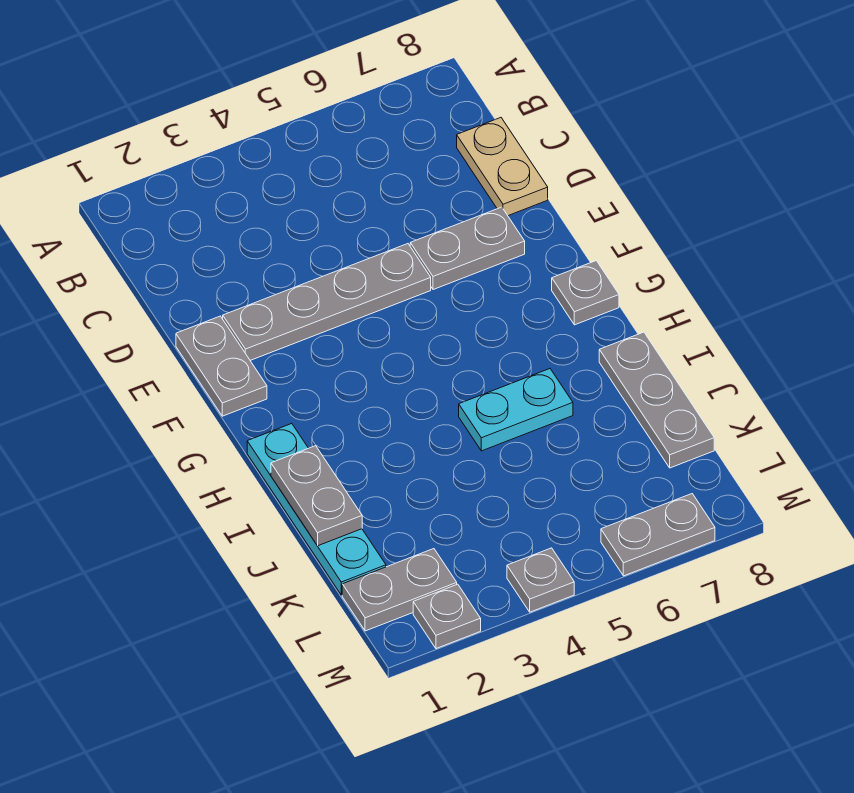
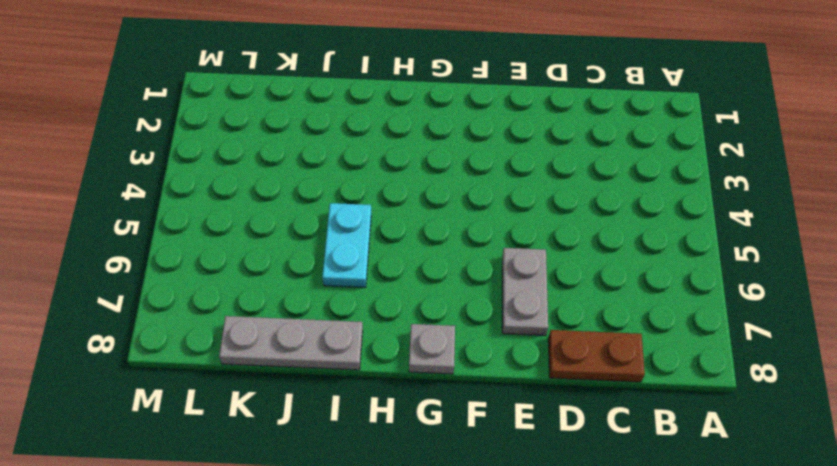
brown 1x2 plate [548,330,645,382] -> tan 1x2 plate [457,118,548,216]
none -> grey 1x2 plate [176,316,267,416]
none -> grey 1x4 plate [223,244,431,360]
none -> cyan 1x4 plate [247,424,386,595]

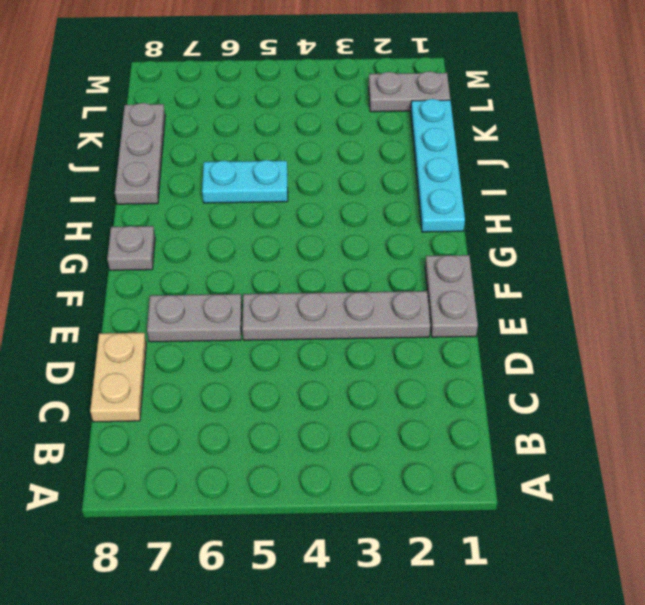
none -> grey 1x1 plate [413,584,481,649]
none -> grey 1x1 plate [507,548,574,612]
none -> grey 1x2 plate [601,494,715,576]

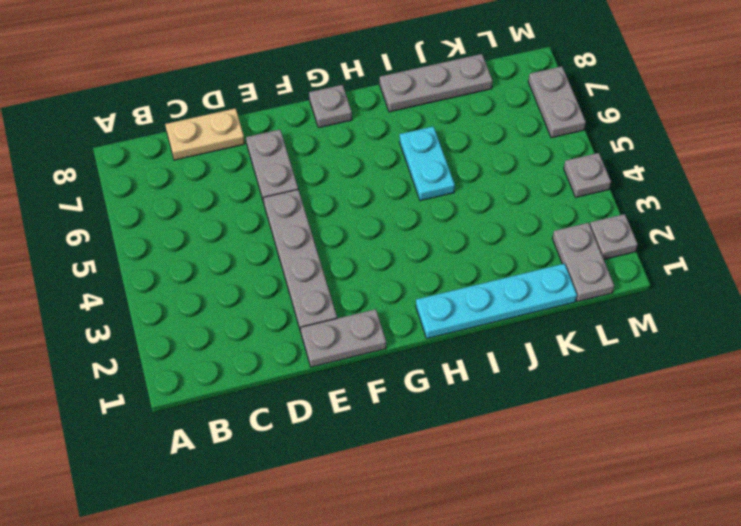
none -> grey 1x2 plate [271,446,362,546]

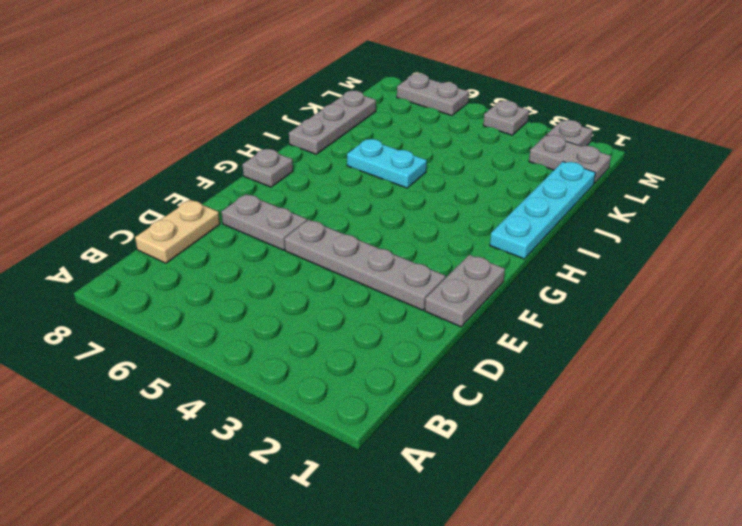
none -> grey 1x2 plate [271,446,362,546]

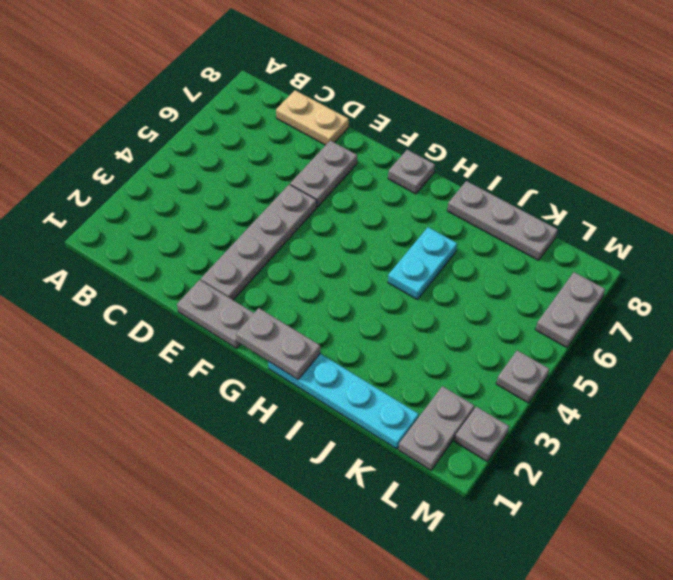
grey 1x2 plate [236,308,320,379] -> grey 1x2 plate moved to [271,446,362,546]

